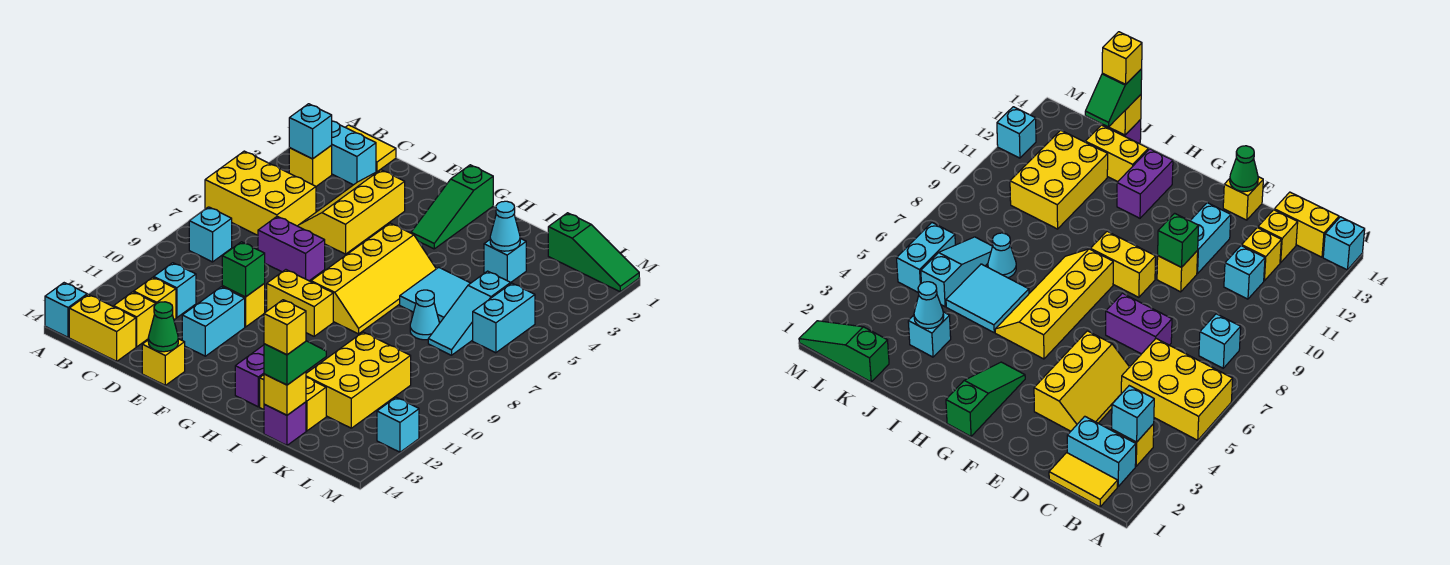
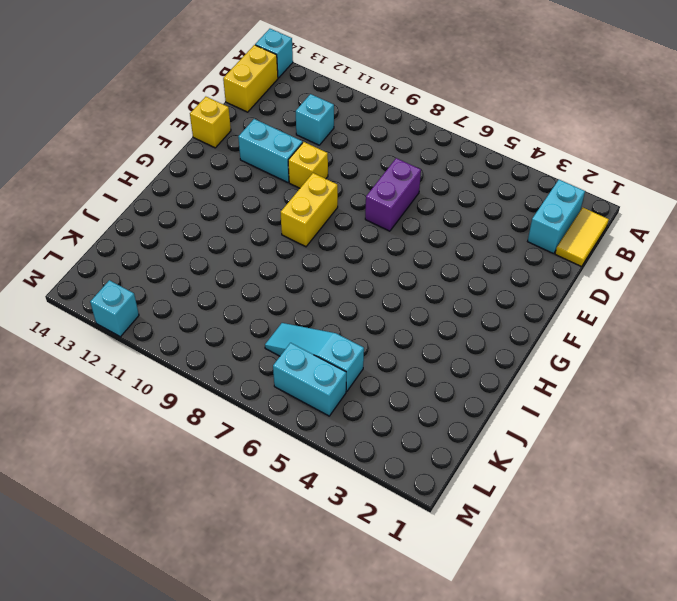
none -> yellow 2x3 brick [205,151,316,235]
none -> yellow 1x1 brick [289,146,332,186]
none -> cyan 1x1 brick [189,207,232,262]
none -> yellow 1x1 brick [134,277,176,320]

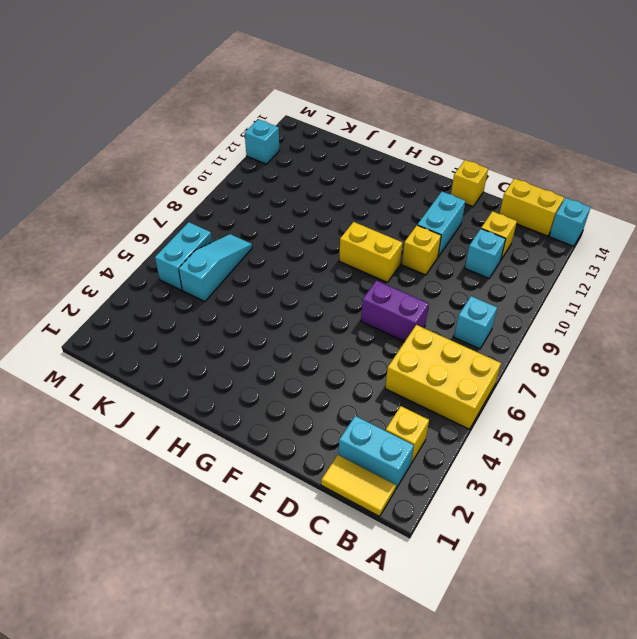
none -> yellow 1x1 brick [114,292,156,347]
none -> yellow 2x3 slope [298,170,405,254]
none -> green 1x3 slope [411,165,493,249]
none -> yellow 2x4 slope [311,223,436,334]

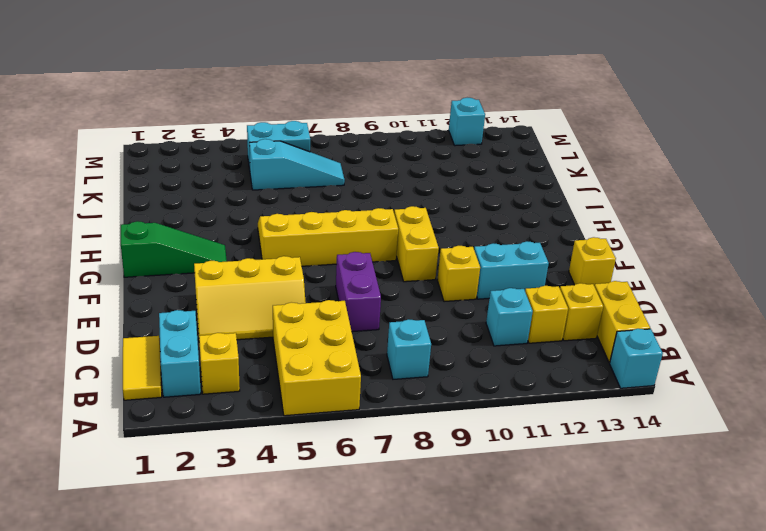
none -> purple 1x2 brick [235,345,264,407]
none -> cyan 2x2 tile [400,267,470,323]
none -> yellow 1x2 brick [260,375,326,431]
none -> cyan 1x1 brick [484,238,526,283]

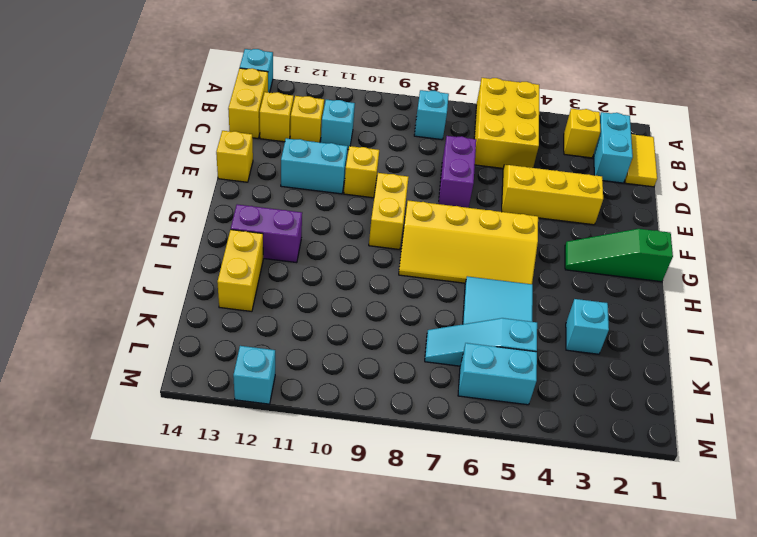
none -> cyan 1x1 cone [410,290,440,340]
none -> yellow 2x3 brick [306,332,411,428]
none -> purple 1x1 brick [264,402,306,445]
none -> green 1x3 slope [548,213,639,292]

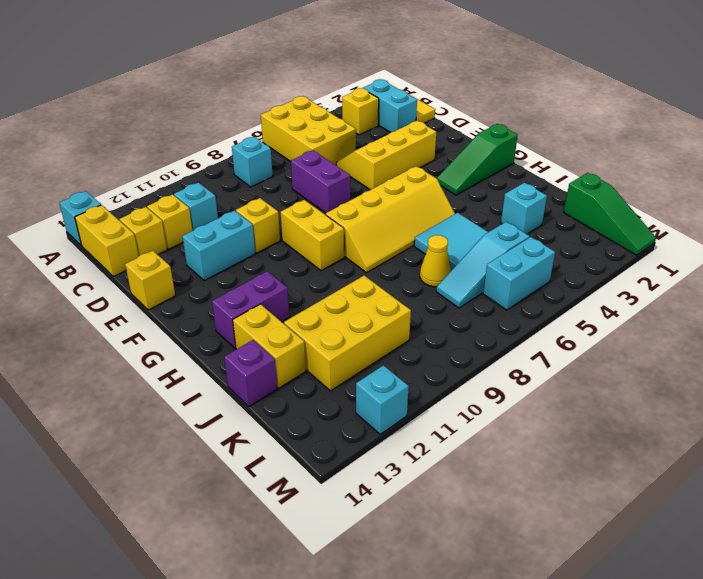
yellow 1x1 cone [420,235,451,287] -> cyan 1x1 cone [410,290,440,340]
none -> cyan 1x1 brick [289,104,332,159]
none -> green 1x1 brick [222,242,265,297]
none -> green 1x1 cone [148,302,178,352]
none -> cyan 1x1 cone [490,201,520,251]

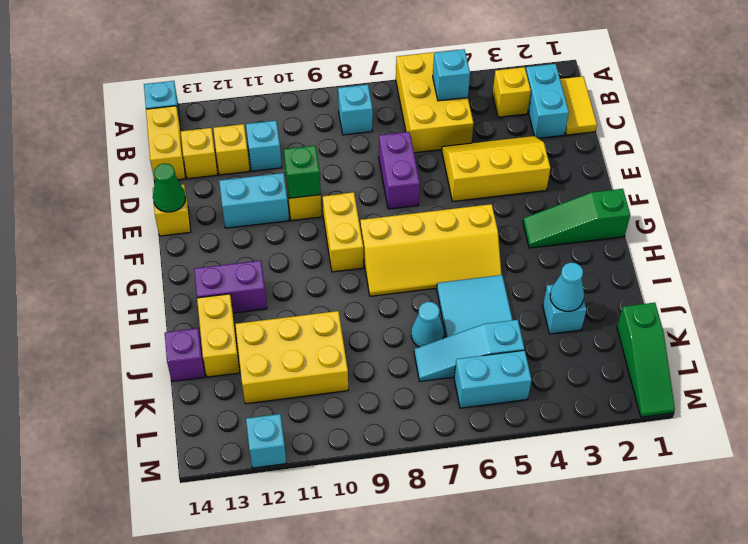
cyan 1x1 brick [433,49,470,101] -> cyan 1x1 brick moved to [289,104,332,159]
none -> yellow 1x1 brick [264,372,306,415]
none -> green 1x2 slope [264,341,326,385]
none -> yellow 1x1 brick [264,300,306,355]

